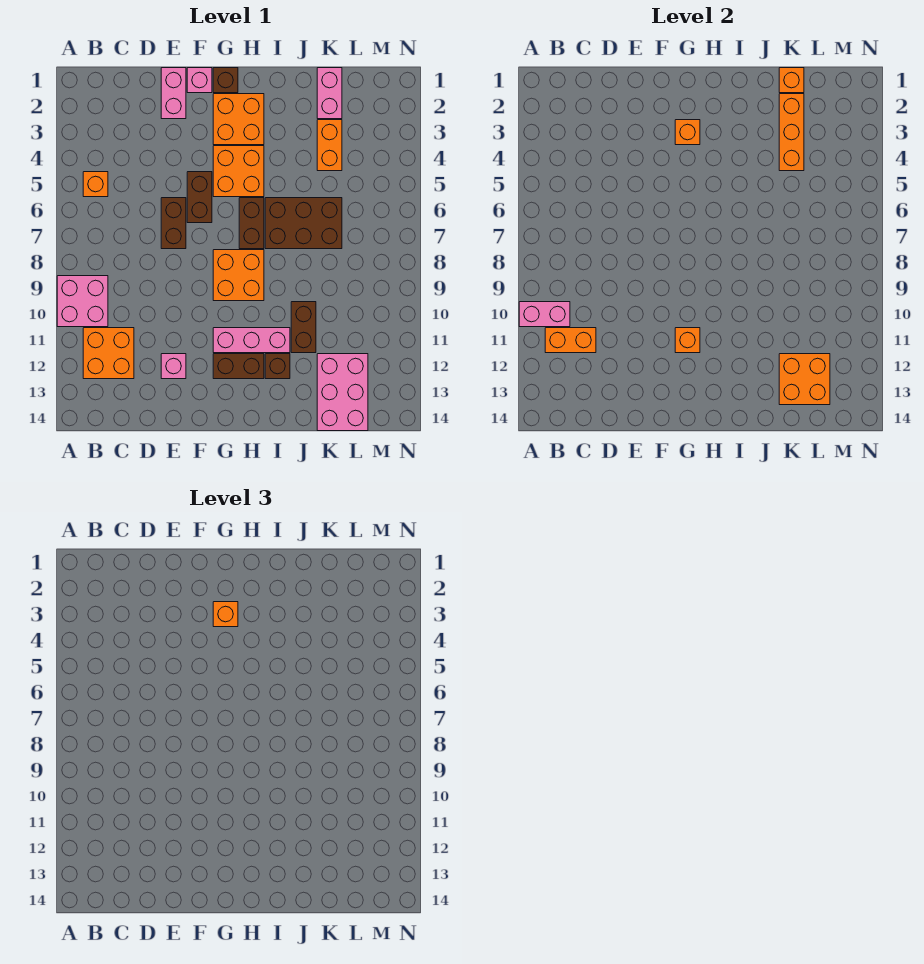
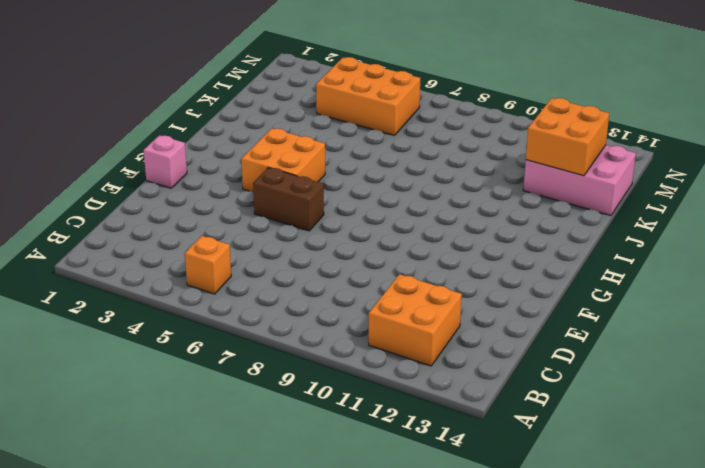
orange 2x3 brick [316,57,420,135] -> none
none -> pink 2x2 brick [57,276,108,327]
none -> pink 1x2 brick [161,68,186,119]
none -> brown 1x2 brick [161,198,186,249]

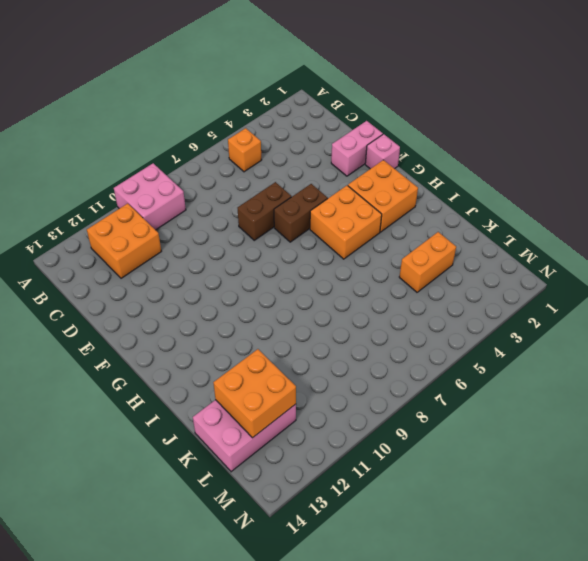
none -> pink 1x1 brick [161,354,186,379]
none -> brown 1x1 brick [213,68,238,93]
none -> orange 2x2 brick [213,250,264,301]

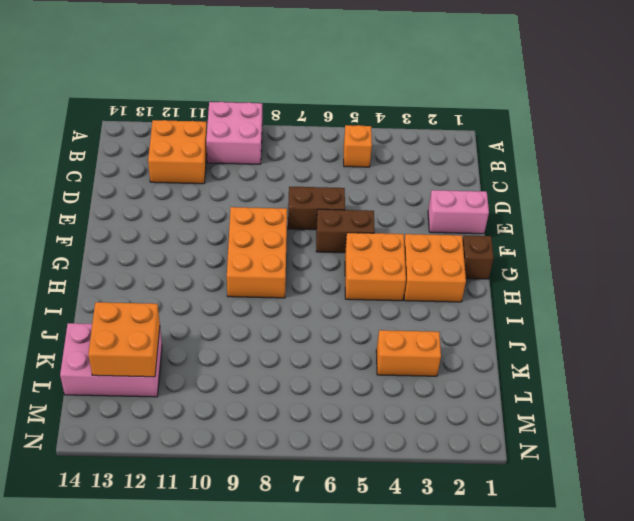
orange 2x3 brick [227,207,287,298] -> orange 2x2 brick [213,250,264,301]
none -> pink 1x1 brick [161,354,186,379]
none -> pink 1x1 brick [187,68,212,93]
none -> pink 1x3 brick [213,328,290,353]

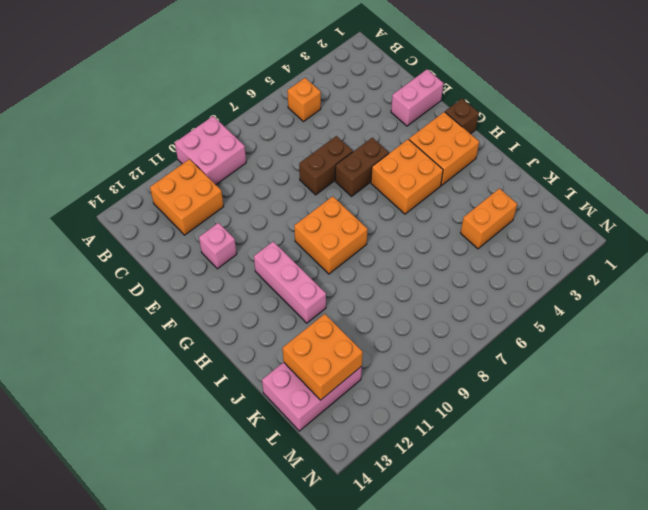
none -> pink 1x1 brick [187,68,212,93]
none -> brown 1x2 brick [213,354,264,379]
none -> brown 1x2 brick [239,198,264,249]

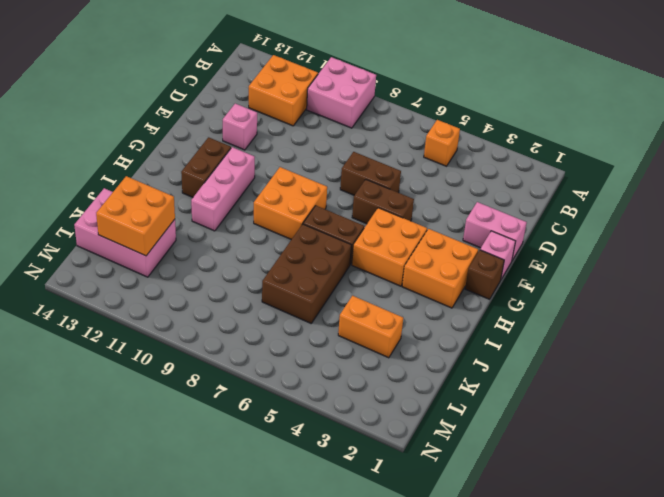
none -> brown 1x1 brick [265,354,290,379]
none -> brown 1x2 brick [291,302,316,353]
none -> pink 1x2 brick [317,68,342,119]

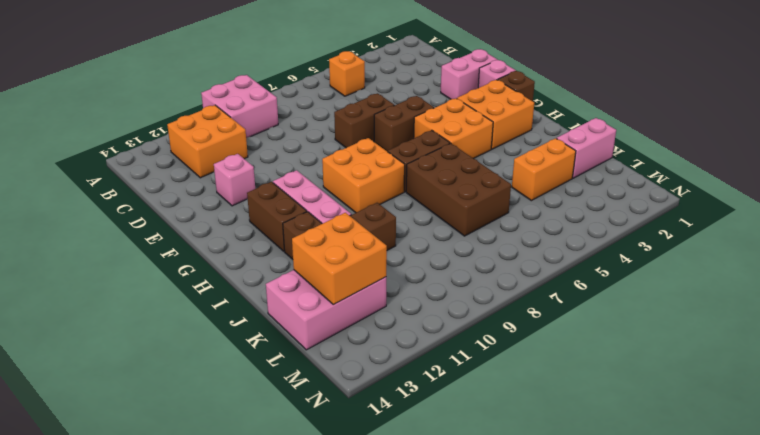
none -> pink 1x2 brick [519,302,570,327]
none -> orange 1x2 brick [545,328,596,353]
none -> orange 1x1 brick [675,120,700,145]

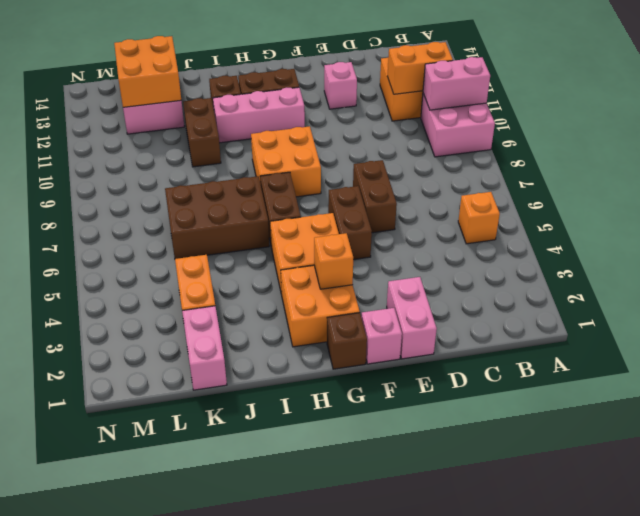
none -> orange 1x1 brick [675,328,700,353]
none -> orange 1x1 brick [779,68,804,93]
none -> orange 1x3 brick [779,94,804,171]

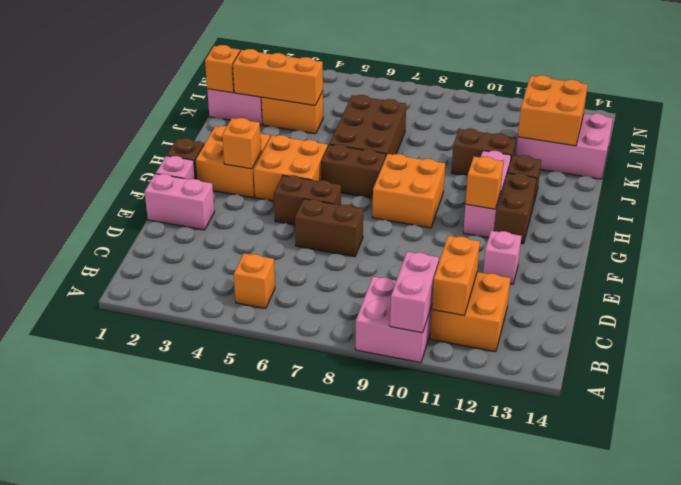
none -> orange 1x1 brick [213,602,238,627]

